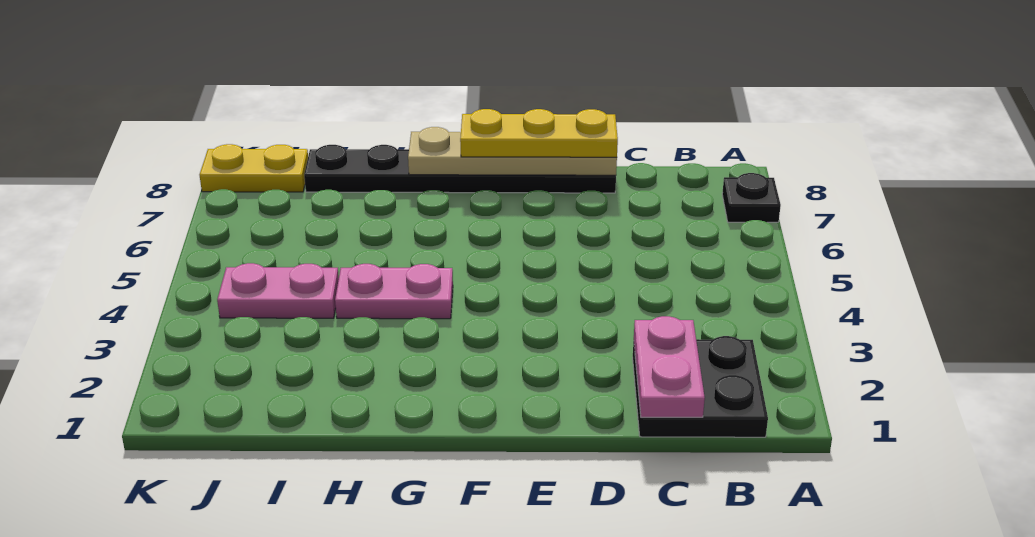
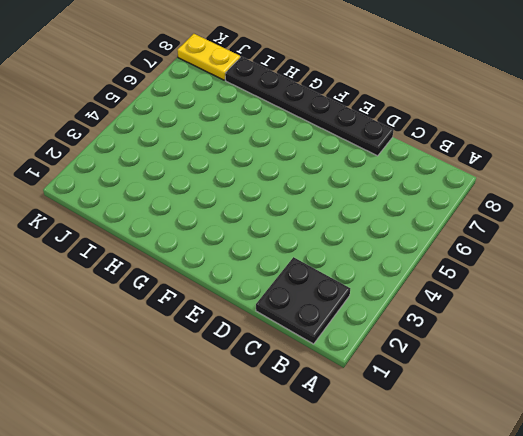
none -> black 1x1 plate [722,173,781,222]
none -> pink 1x2 plate [335,264,453,319]

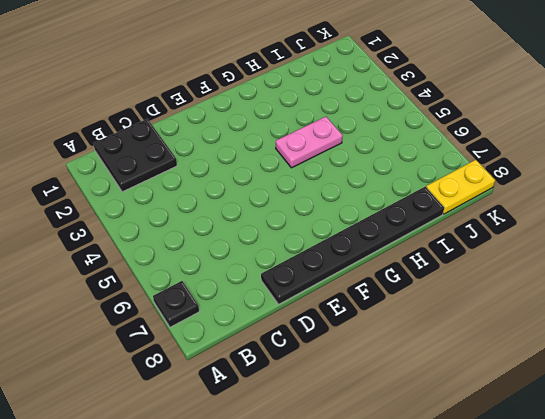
none -> pink 1x2 plate [217,263,339,318]
none -> pink 1x2 plate [634,316,705,417]

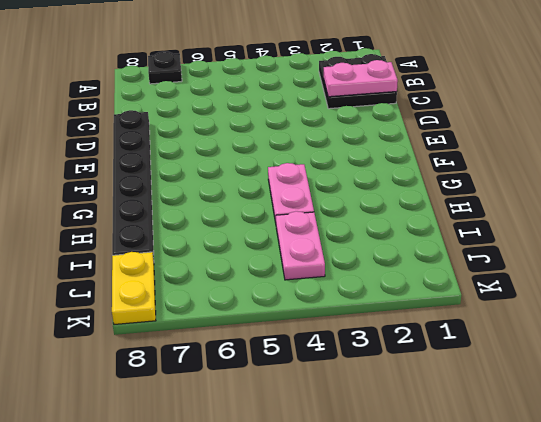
none -> tan 1x4 plate [408,127,617,175]
none -> yellow 1x3 plate [460,109,618,157]

